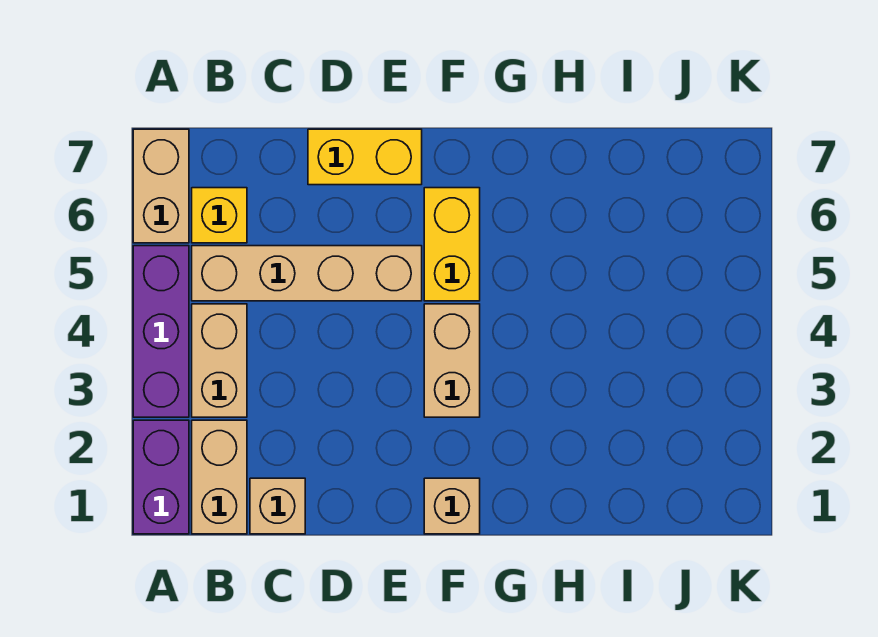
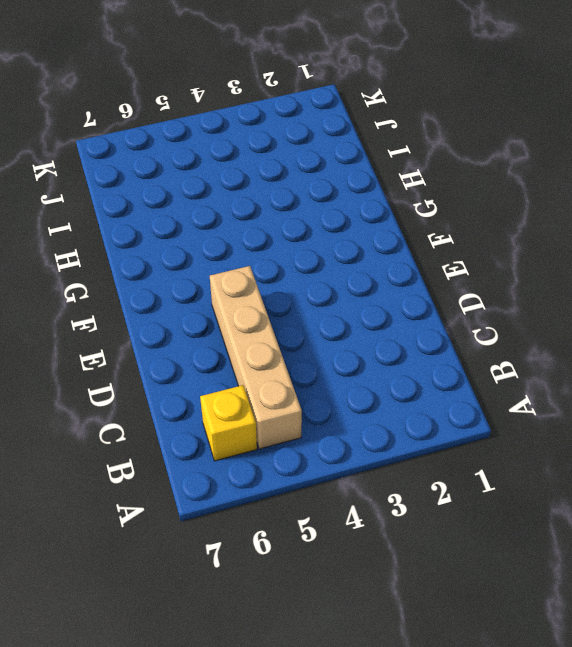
none -> purple 1x2 brick [133,420,189,534]
none -> purple 1x3 brick [133,246,189,417]
none -> tan 1x2 brick [133,129,189,243]

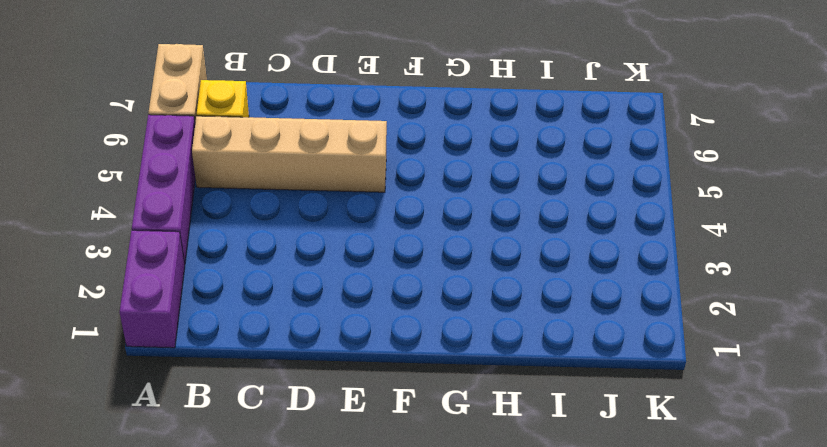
none -> tan 1x2 brick [192,420,247,534]
none -> tan 1x2 brick [192,304,247,417]
none -> tan 1x1 brick [250,478,305,534]

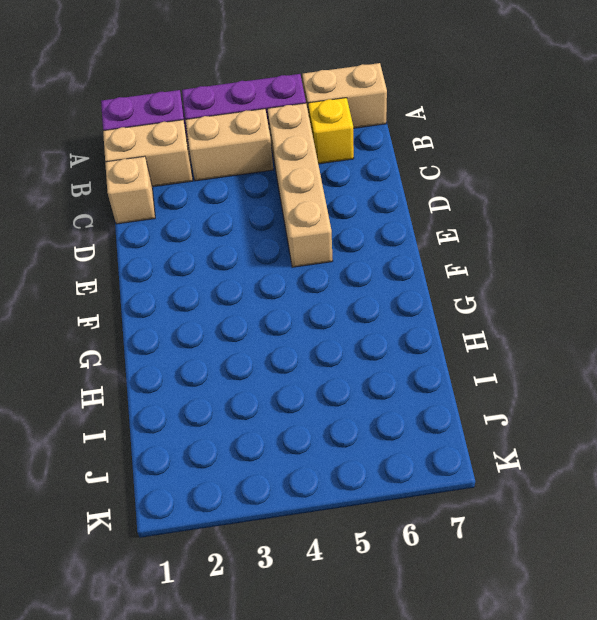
none -> yellow 1x2 brick [308,129,422,185]
none -> tan 1x1 brick [424,478,480,534]
none -> tan 1x2 brick [424,304,480,417]

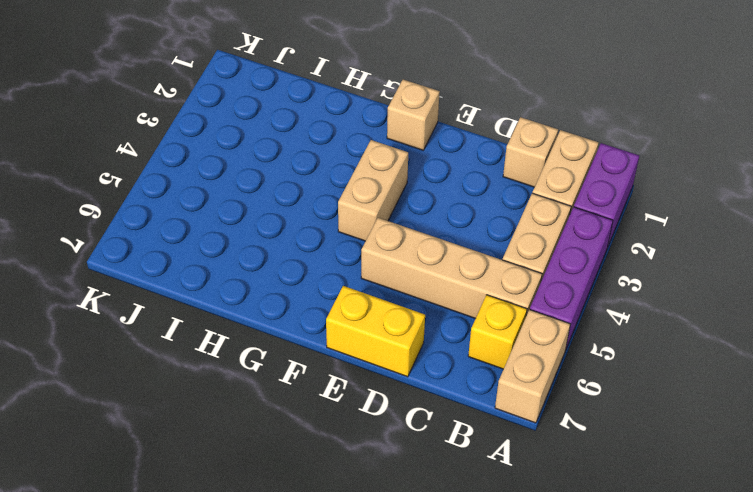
none -> yellow 1x2 brick [424,188,480,301]

